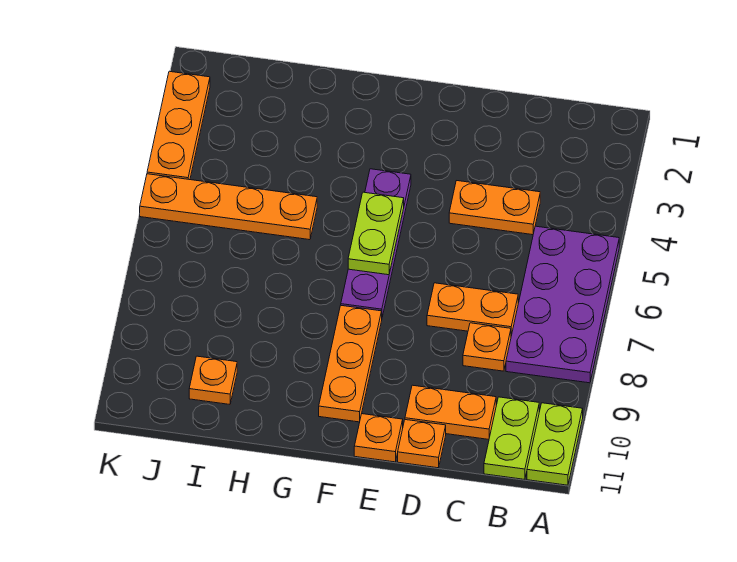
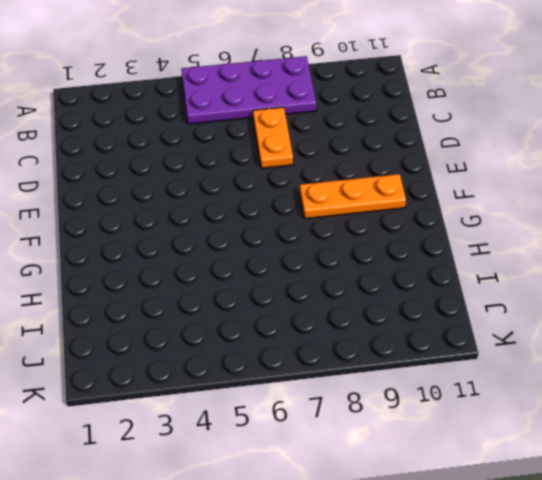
none -> lime 1x2 plate [527,403,583,485]
none -> lime 1x2 plate [484,397,539,479]
none -> orange 1x2 plate [449,181,540,235]

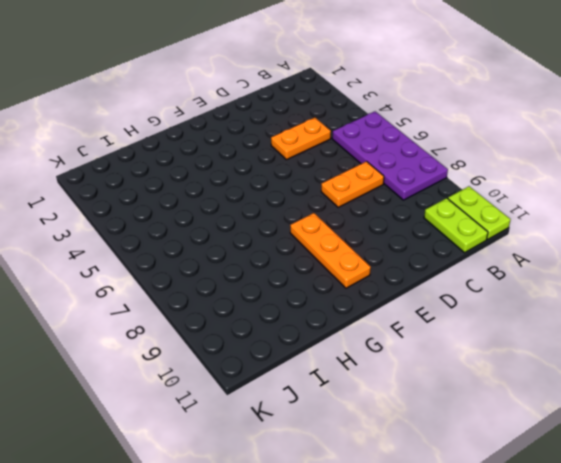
none -> orange 1x1 plate [463,323,511,371]
none -> orange 1x2 plate [405,385,496,439]
none -> orange 1x1 plate [398,420,446,468]

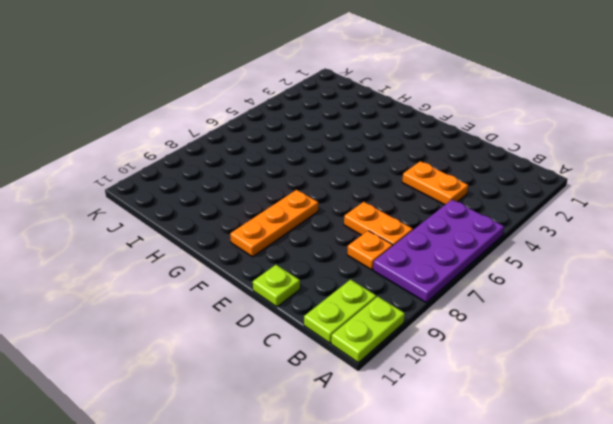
lime 1x1 plate [253,265,300,307] -> orange 1x1 plate [398,420,446,468]
none -> orange 1x2 plate [405,385,496,439]
none -> orange 1x1 plate [354,414,403,462]
none -> purple 1x4 plate [341,169,411,317]

